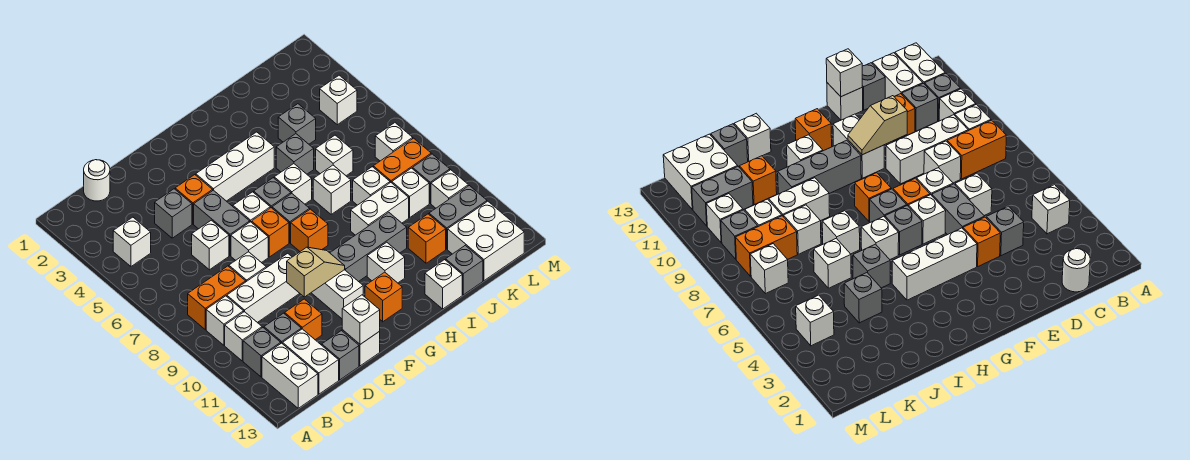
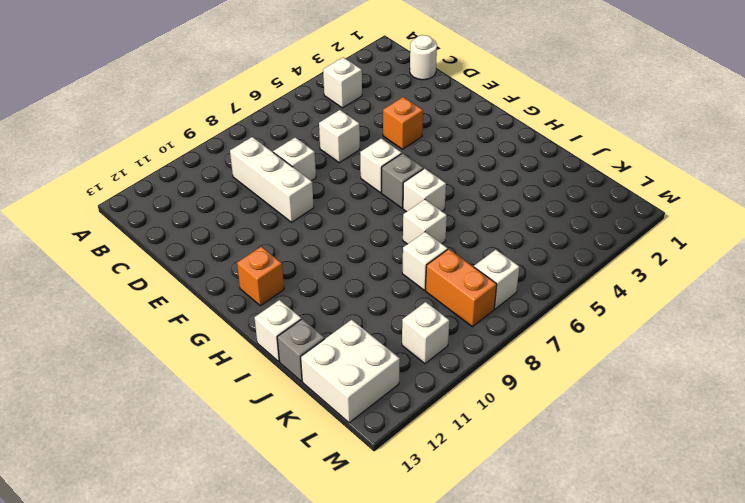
none -> orange 1x2 brick [188,266,246,330]
none -> white 1x1 brick [206,296,244,345]
none -> white 1x1 brick [225,312,262,361]
none -> grey 1x1 brick [243,328,281,377]

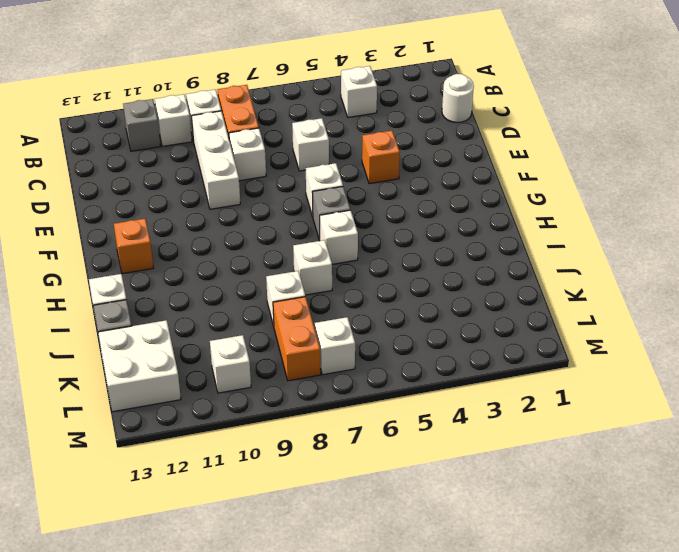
none -> white 1x2 brick [262,343,318,408]
none -> grey 1x1 brick [264,313,301,344]
none -> white 1x2 brick [283,329,339,394]
none -> grey 1x1 brick [155,189,192,238]

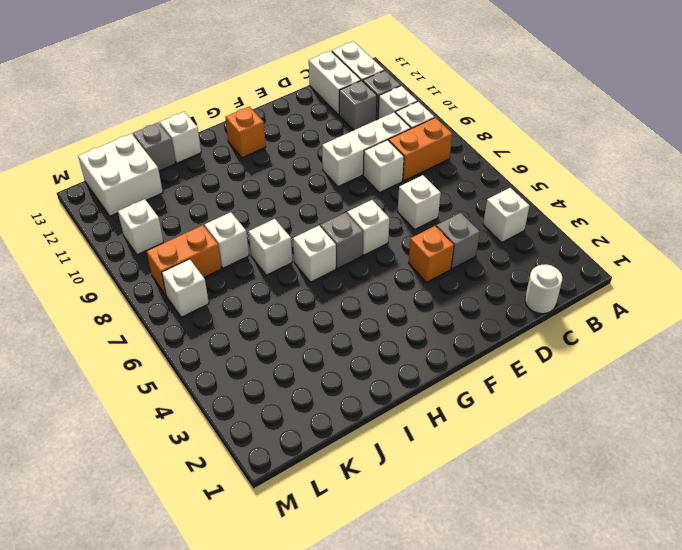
none -> orange 1x1 brick [285,299,322,340]
none -> grey 1x1 brick [322,331,359,380]
none -> grey 1x2 brick [194,190,250,255]
none -> white 1x1 brick [231,222,268,263]

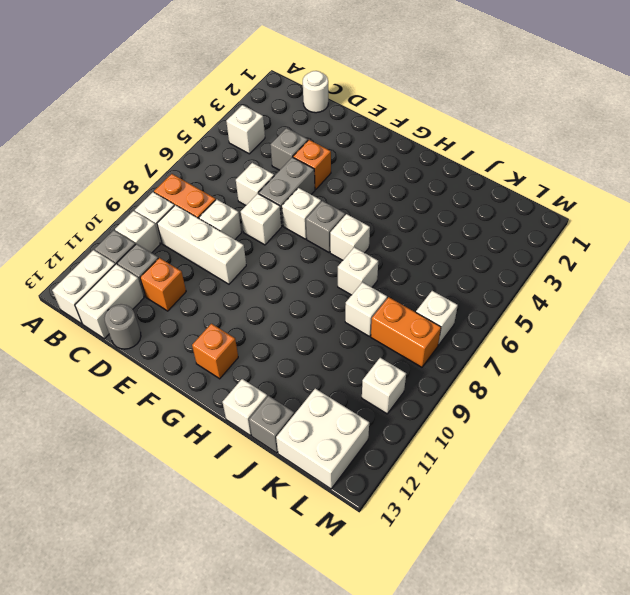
grey 1x1 round brick [105,304,141,349] -> grey 1x1 brick [322,331,359,380]
none -> white 1x1 brick [342,330,380,366]
none -> white 1x3 brick [196,132,274,201]
none -> orange 1x1 brick [252,208,289,257]
none -> white 1x2 brick [311,270,363,319]

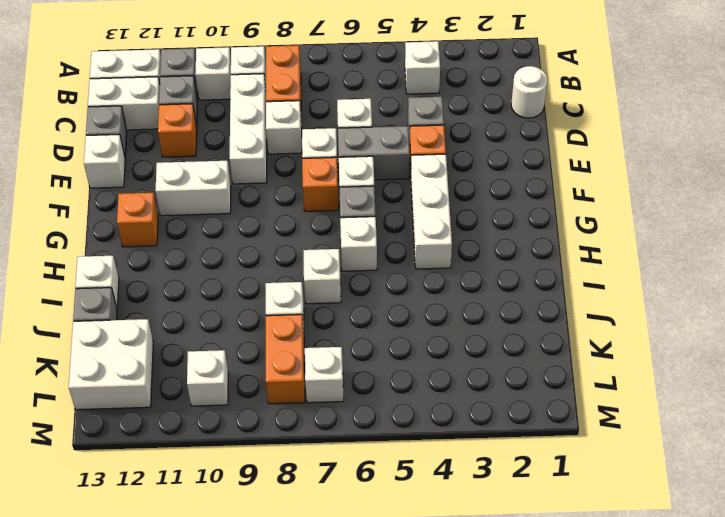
none -> grey 1x1 brick [272,194,310,243]
none -> orange 1x1 brick [291,209,328,251]
none -> grey 1x3 brick [330,212,407,282]
none -> white 1x1 brick [367,242,405,283]

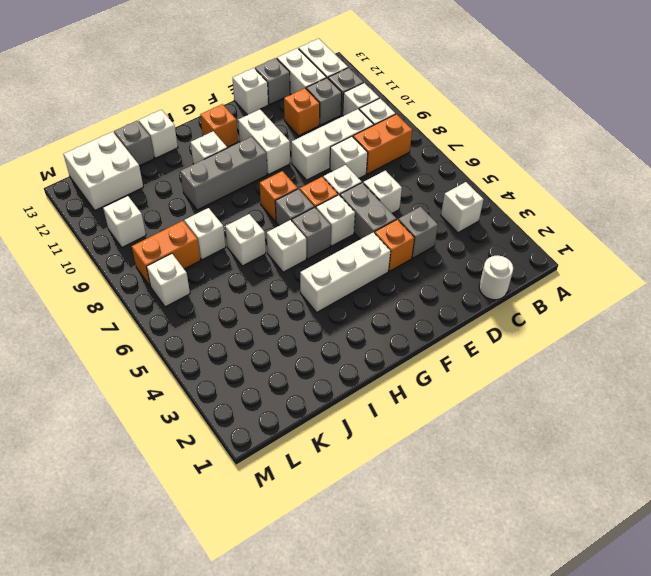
none -> grey 1x1 brick [276,134,314,174]
none -> white 1x2 brick [351,183,409,235]
none -> grey 1x1 brick [278,104,316,144]
none -> white 1x1 brick [316,135,353,176]

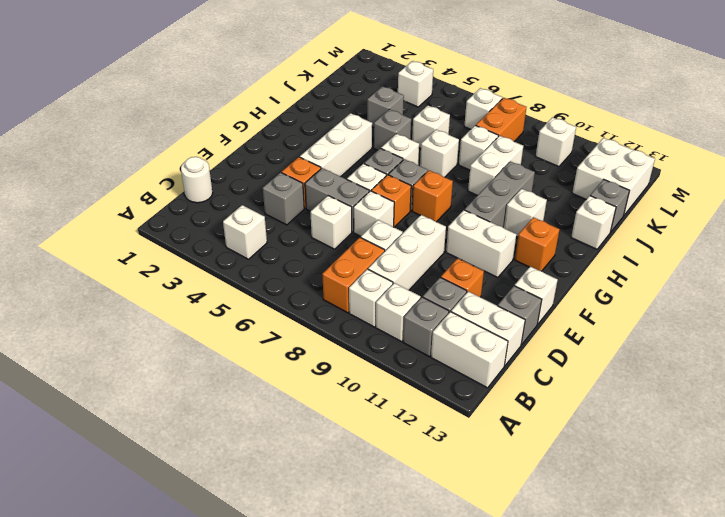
none -> orange 1x1 brick [408,214,446,263]
none -> white 1x1 brick [392,168,429,218]
none -> grey 1x2 brick [429,186,487,249]
none -> grey 1x1 brick [413,154,450,203]

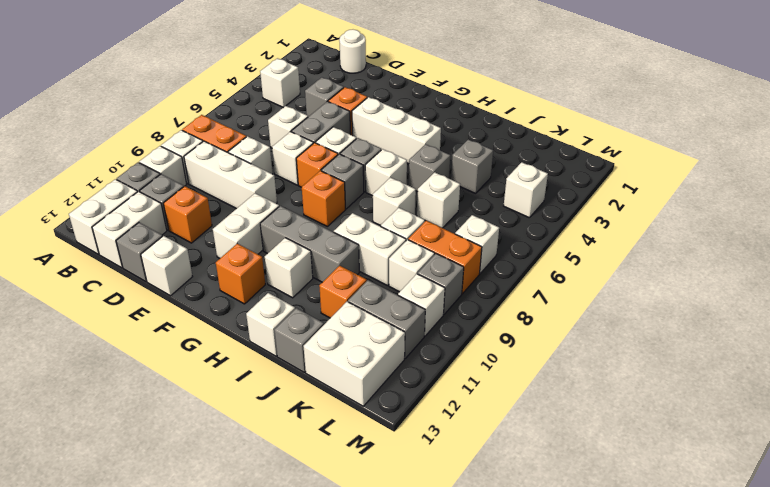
none -> tan 1x2 slope [287,247,345,297]
none -> white 1x1 brick [342,295,380,344]

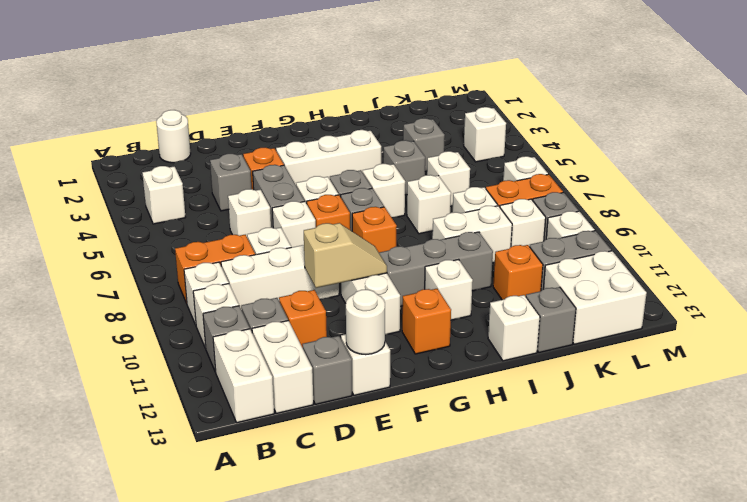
white 1x1 round brick [346,290,385,355] -> white 1x1 brick [342,295,380,344]

